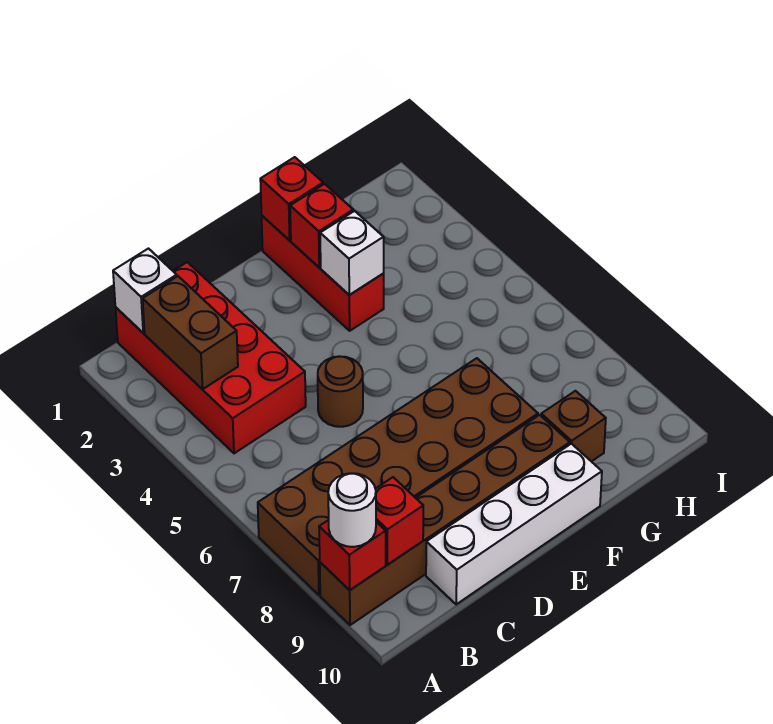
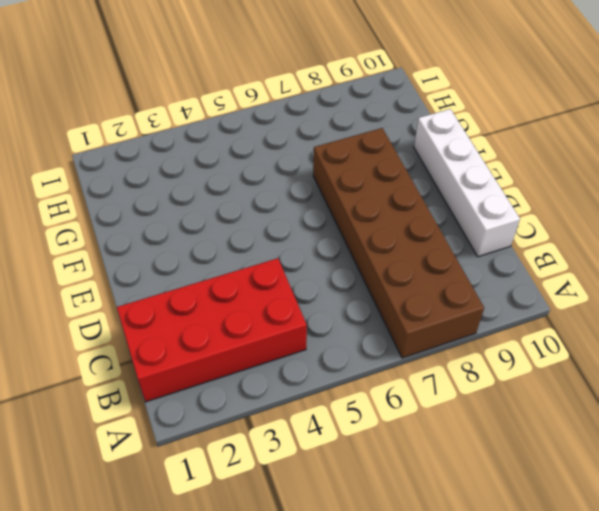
none -> brown 1x6 brick [320,415,570,625]
none -> brown 1x1 round brick [318,356,363,427]
none -> red 1x3 brick [262,216,384,331]

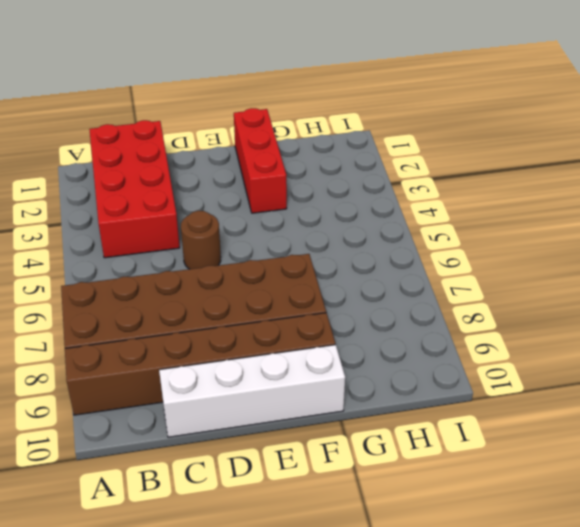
none -> brown 1x1 brick [541,391,606,462]
none -> red 1x1 brick [319,520,386,590]
none -> white 1x1 brick [113,249,177,333]

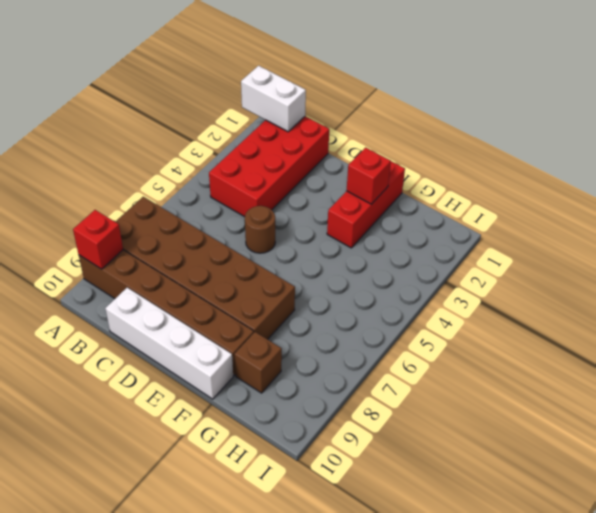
white 1x2 brick [241,66,306,132] -> white 1x1 brick [113,249,177,333]
none -> brown 1x2 brick [143,276,238,389]
none -> red 1x1 brick [376,477,423,565]
none -> red 1x1 brick [260,157,323,240]

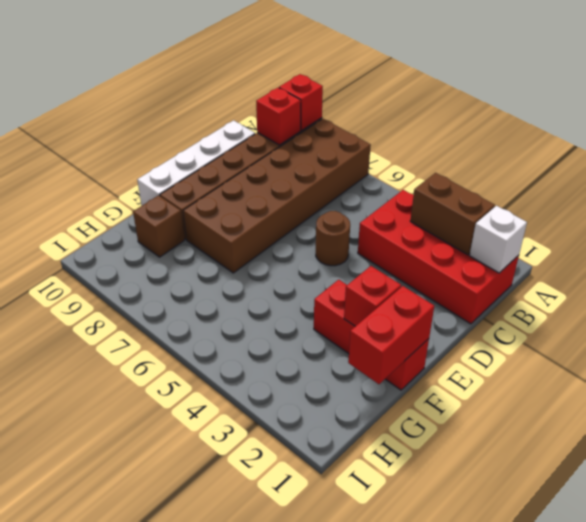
red 1x2 brick [348,286,434,384] -> red 1x1 brick [260,157,323,240]
none -> white 1x1 brick [320,211,384,295]
none -> white 1x1 round brick [328,473,376,547]

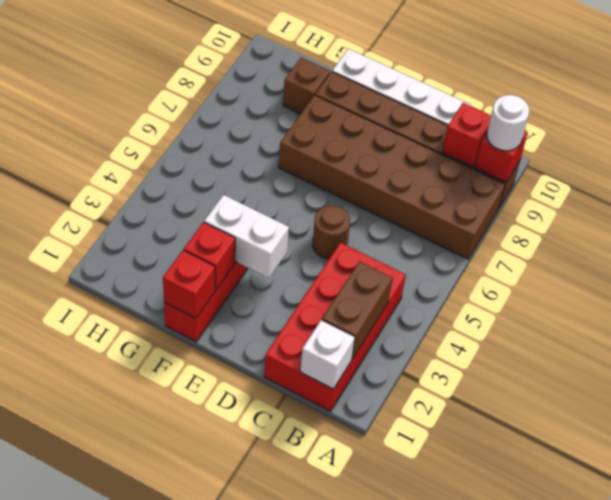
white 1x2 brick [204,195,289,278] -> white 1x1 brick [320,211,384,295]

